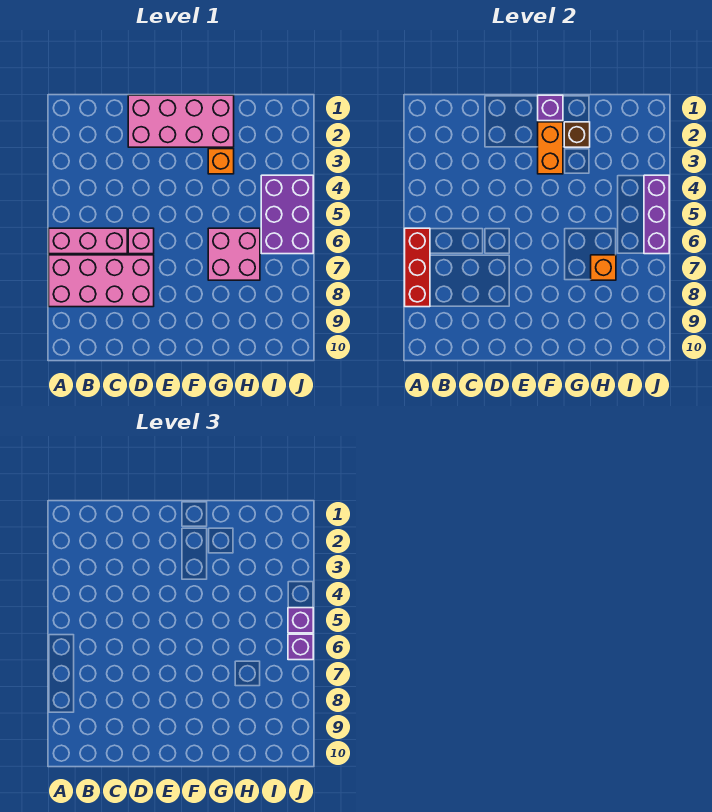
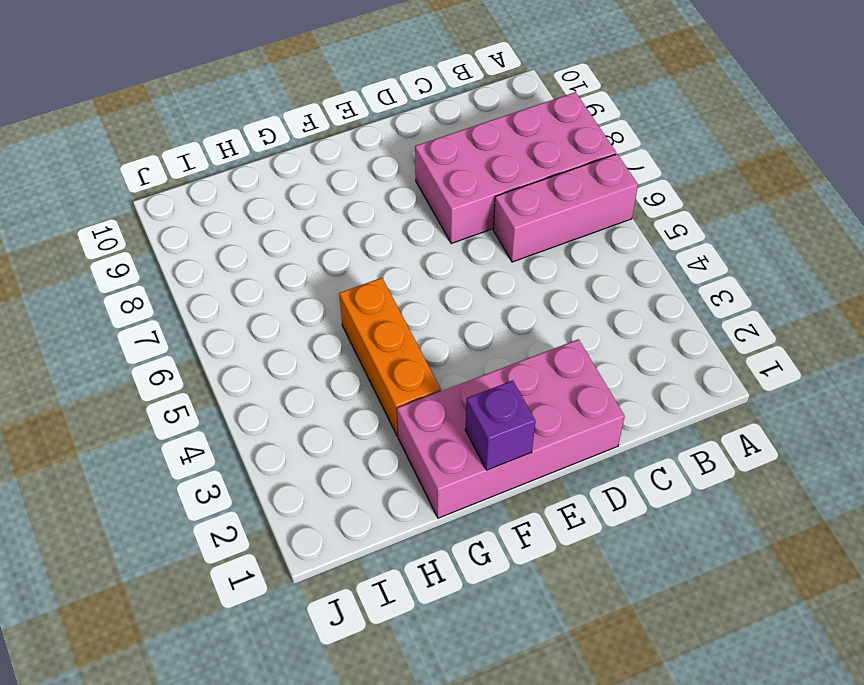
orange 1x3 brick [339,278,441,436] -> orange 1x1 brick [208,149,234,174]
none -> pink 1x1 brick [128,228,154,254]
none -> pink 2x2 brick [208,228,260,280]
none -> purple 2x3 brick [261,175,313,254]

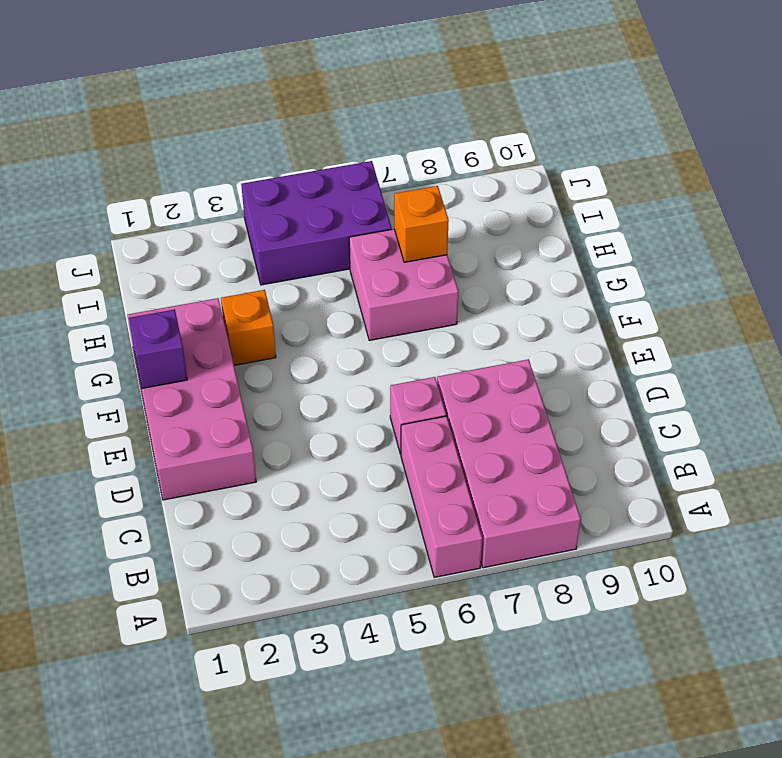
none -> red 1x3 brick [405,228,430,307]
none -> orange 1x2 brick [538,122,563,174]
none -> brown 1x1 brick [564,122,590,147]

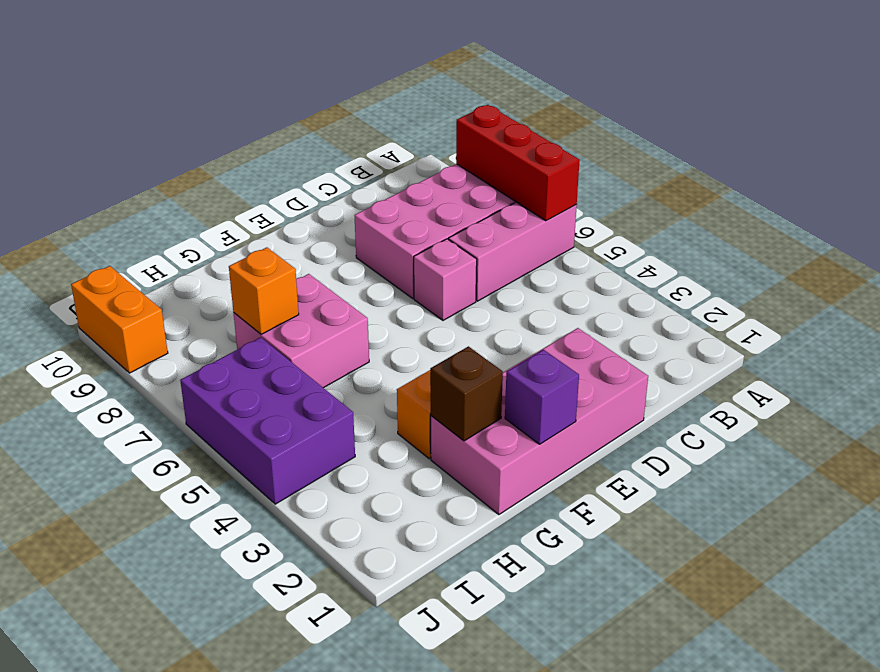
orange 1x2 brick [71,266,168,373] -> orange 1x2 brick moved to [538,122,563,174]
none -> purple 1x3 brick [644,175,669,254]
none -> purple 1x1 brick [288,608,313,633]
none -> purple 1x1 brick [288,634,313,660]

